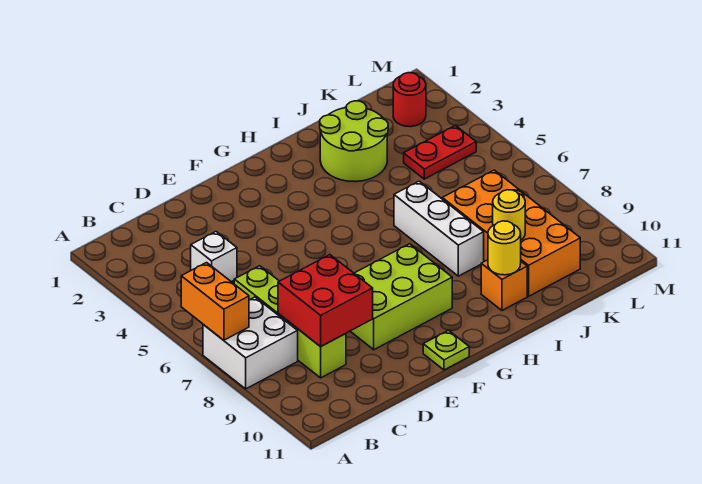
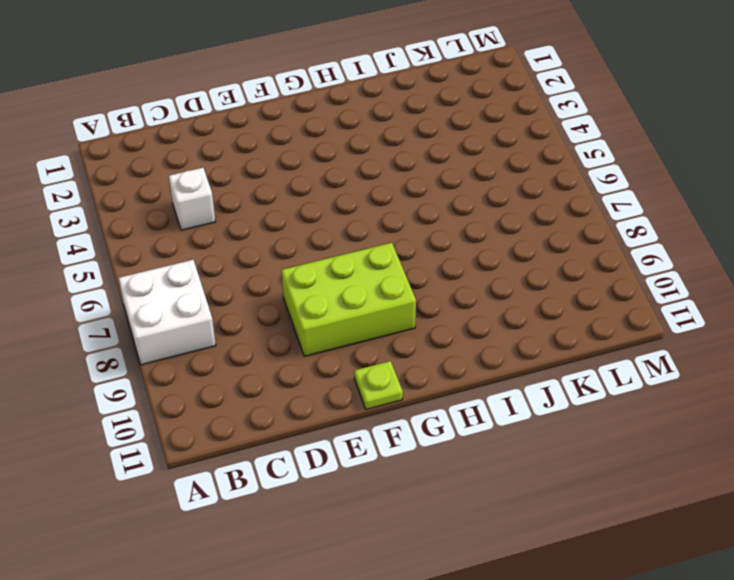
none -> lime 1x4 brick [234,266,346,378]
none -> lime 2x2 round brick [320,101,388,182]
none -> white 1x3 brick [394,181,484,276]

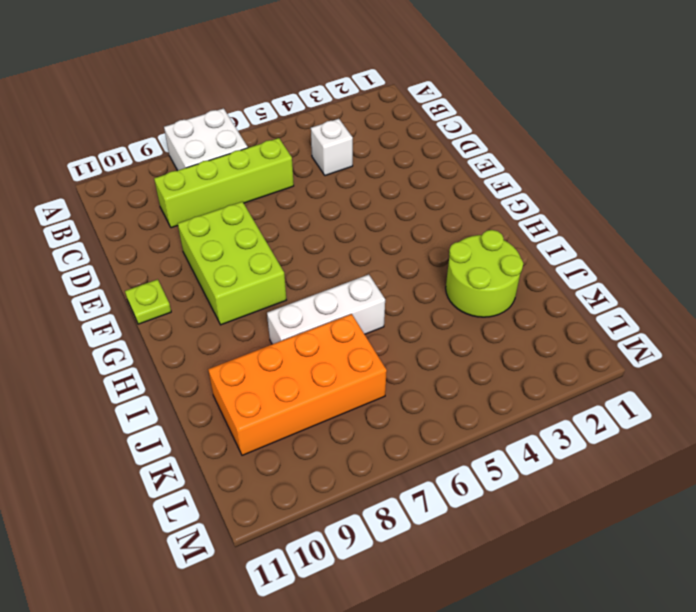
none -> orange 1x1 brick [481,260,527,310]
none -> red 1x2 plate [404,125,476,179]
none -> red 1x1 round brick [393,73,426,127]

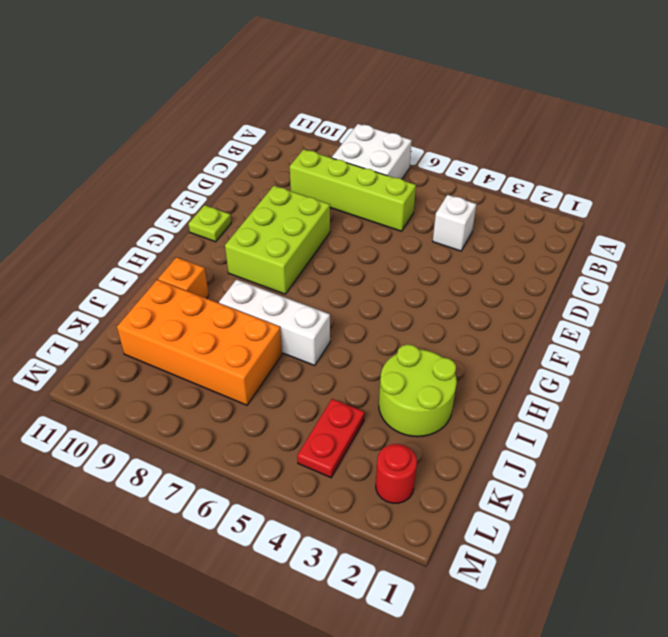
none -> orange 1x2 brick [181,263,249,340]
none -> red 2x2 brick [278,255,373,347]
none -> yellow 1x1 round brick [488,221,521,275]

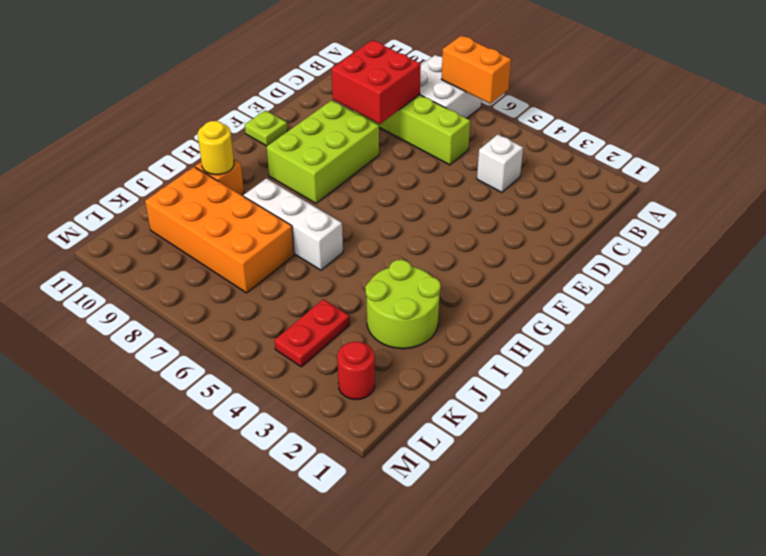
none -> yellow 1x1 round brick [493,190,525,240]

